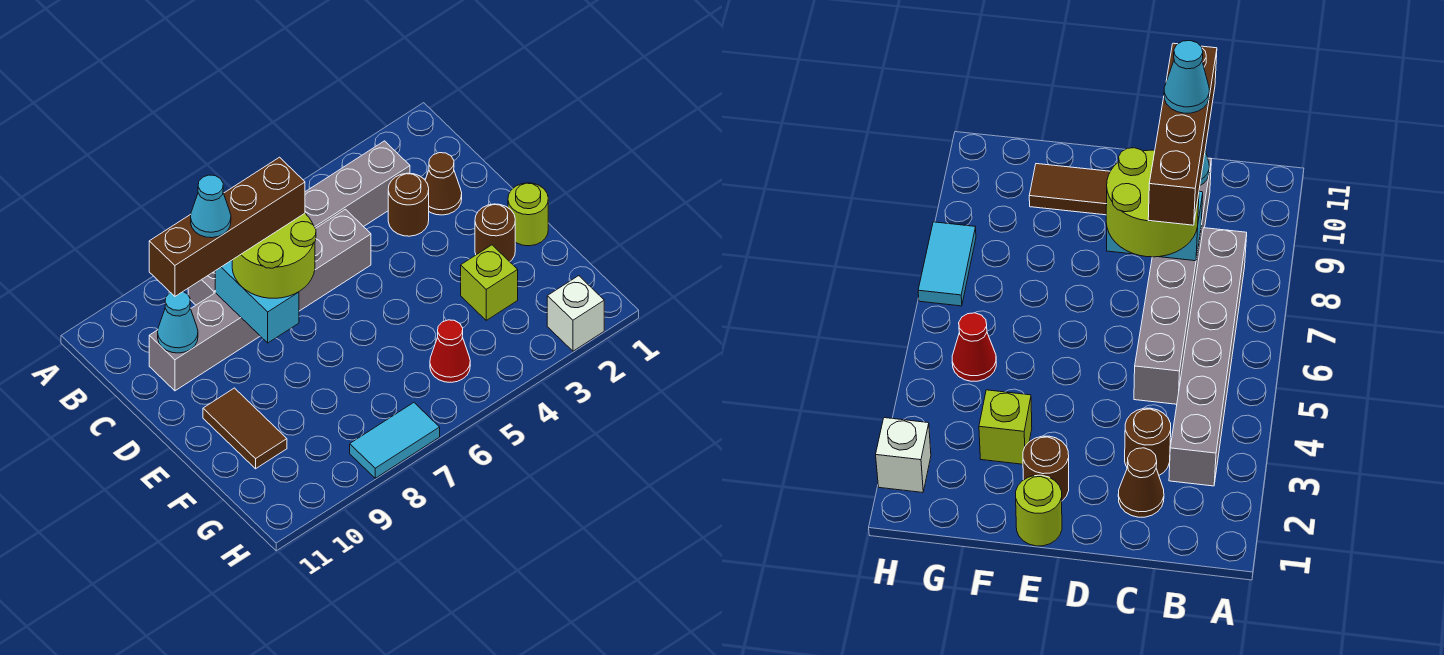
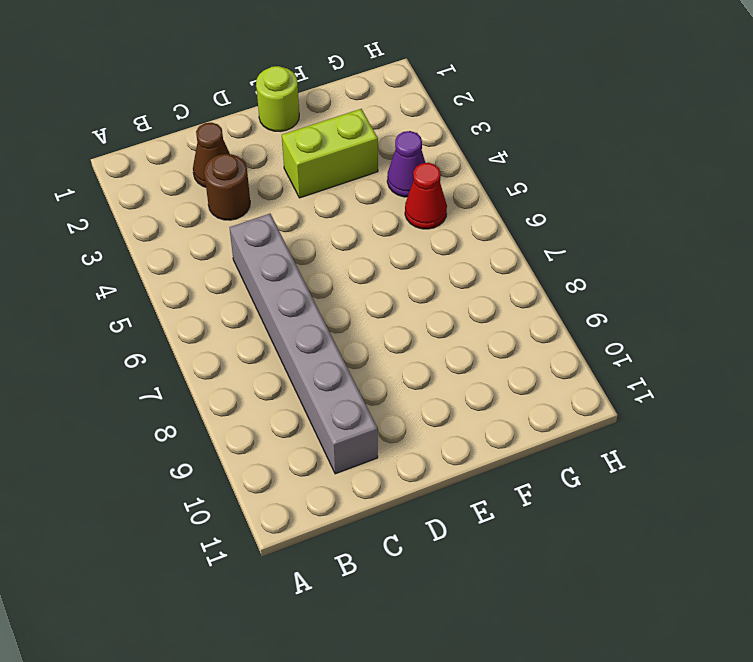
lime 1x2 brick [282,109,378,198] -> lime 1x1 brick [461,245,518,320]
purple 1x1 cone [387,131,425,197] -> none
none -> grey 1x6 brick [188,141,410,305]
none -> brown 1x1 round brick [475,204,515,262]
none -> brown 1x2 tile [203,388,287,469]

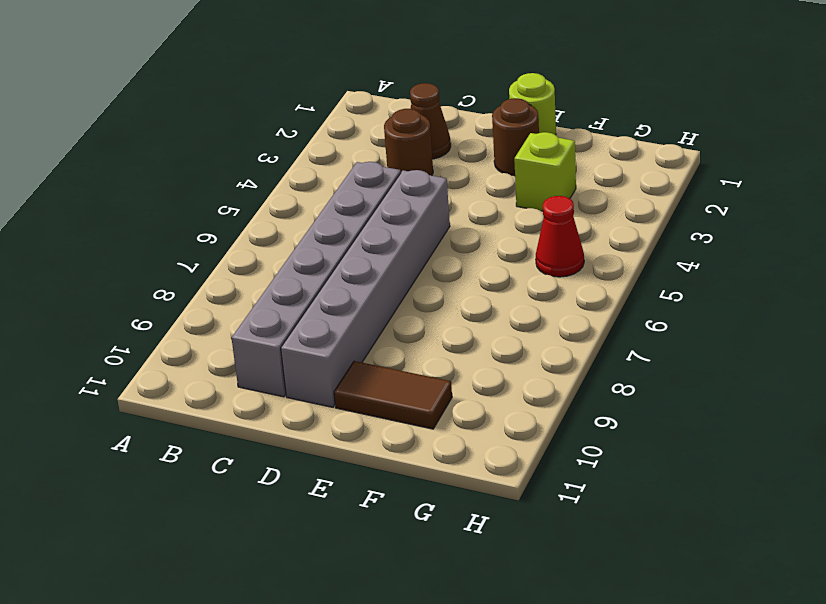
grey 1x6 brick [281,170,450,407] -> grey 1x6 brick moved to [188,141,410,305]
none -> white 1x1 brick [547,276,604,351]
none -> cyan 1x2 tile [350,403,440,478]
none -> cyan 1x2 brick [215,260,299,343]

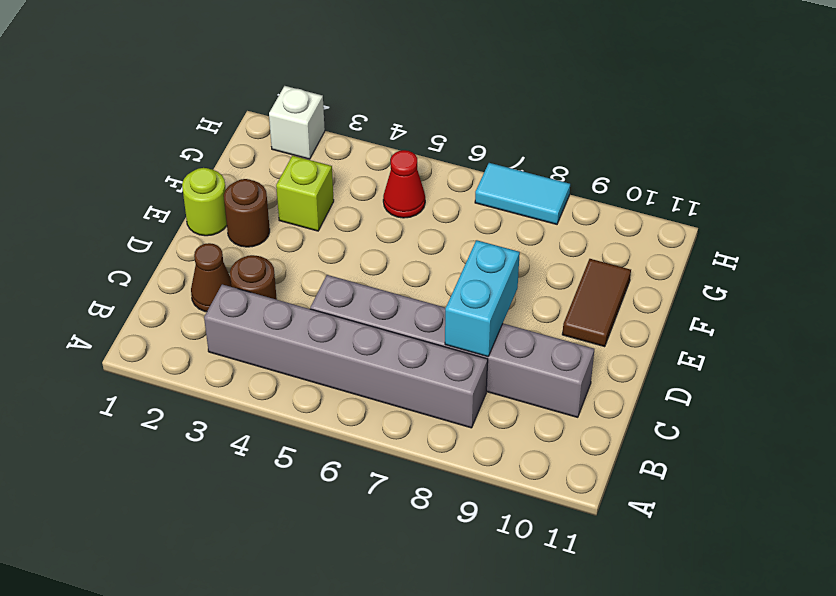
none -> cyan 1x1 cone [158,292,198,353]
none -> lime 2x2 round brick [232,213,316,298]
none -> brown 1x4 brick [149,157,305,296]

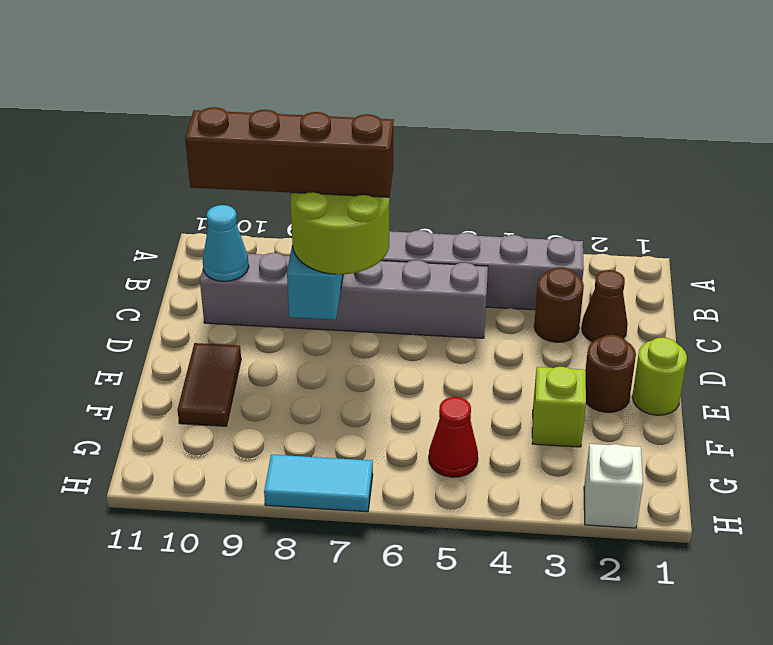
none -> cyan 1x1 cone [191,175,231,238]

